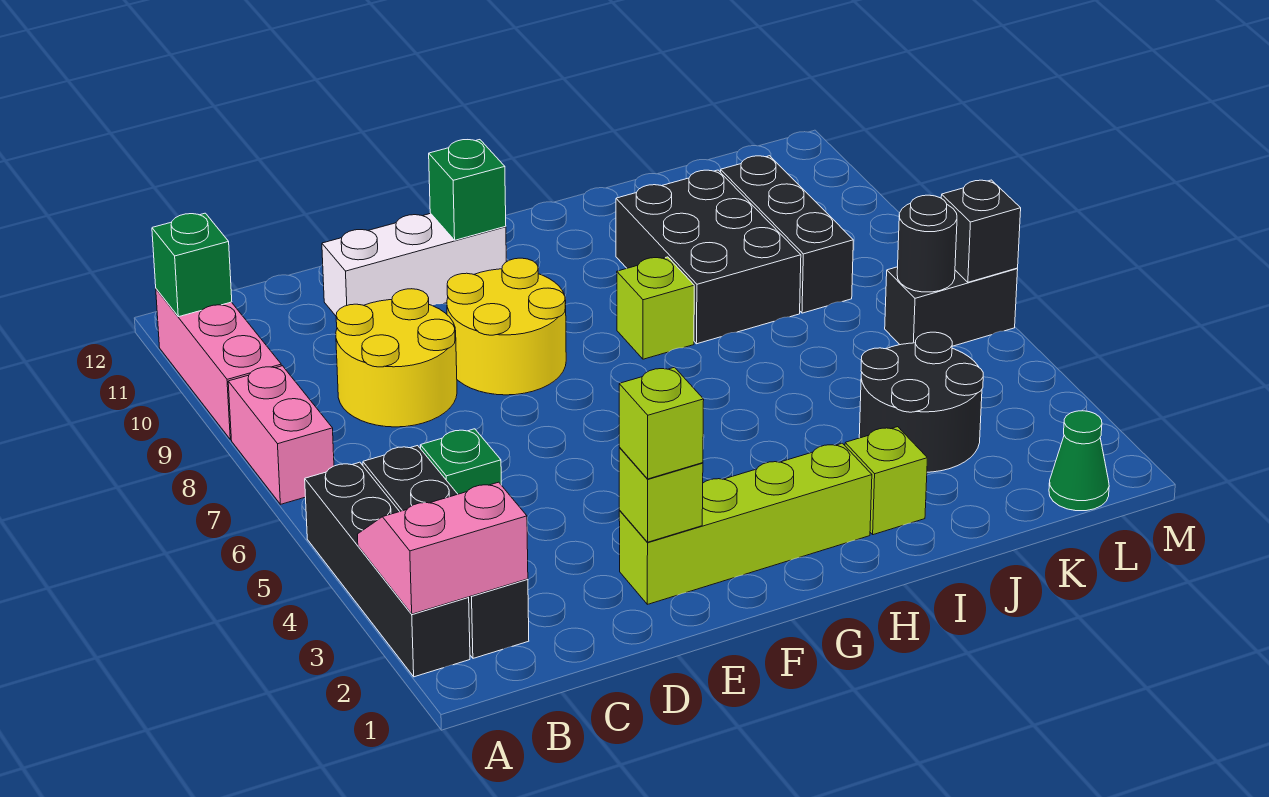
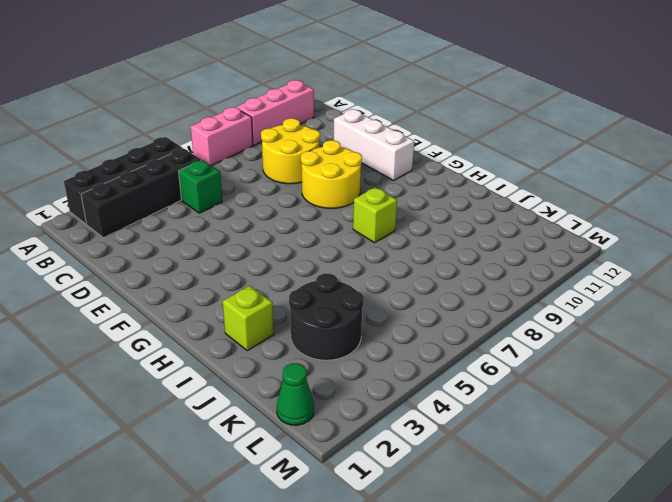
none -> lime 1x4 brick [619,443,872,604]
none -> black 2x3 brick [616,170,801,344]
none -> black 1x3 brick [721,156,853,313]

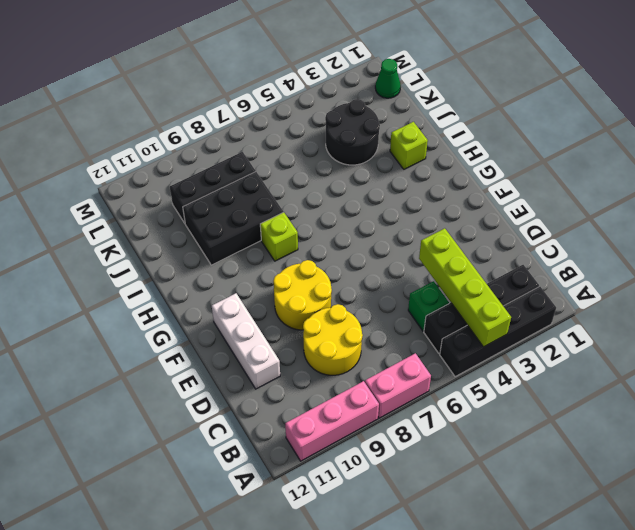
lime 1x4 brick [419,228,511,347] -> lime 1x4 brick moved to [619,443,872,604]
none -> black 1x2 brick [885,267,1018,346]
none -> pink 2x2 slope [357,482,528,614]
none -> green 1x1 brick [152,213,232,317]

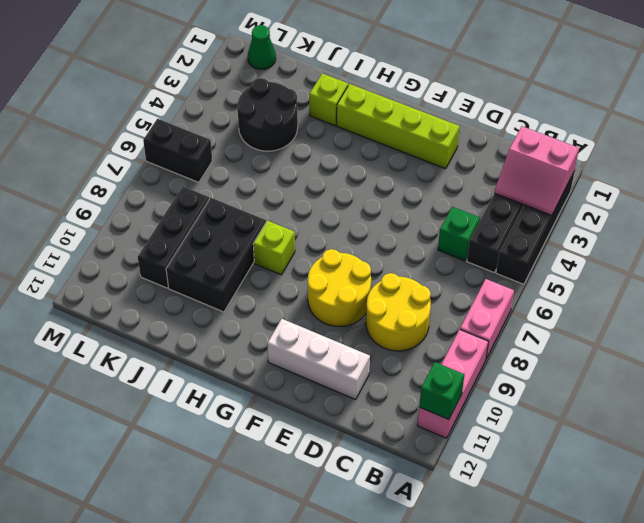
none -> lime 1x1 brick [619,448,703,542]
none -> green 1x1 brick [429,140,506,240]
none -> black 1x1 round brick [897,195,957,292]

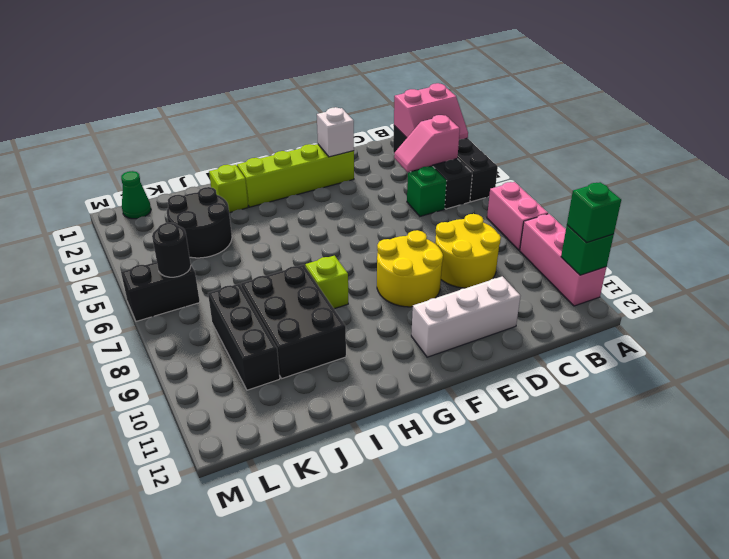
green 1x1 brick [567,182,621,243] -> green 1x1 brick moved to [429,140,506,240]
pink 1x2 slope [394,115,460,172] -> none
white 1x1 brick [317,107,354,157] -> lime 1x1 brick [619,448,703,542]
none -> black 1x1 brick [941,180,1021,282]
none -> lime 1x1 brick [619,367,704,479]

